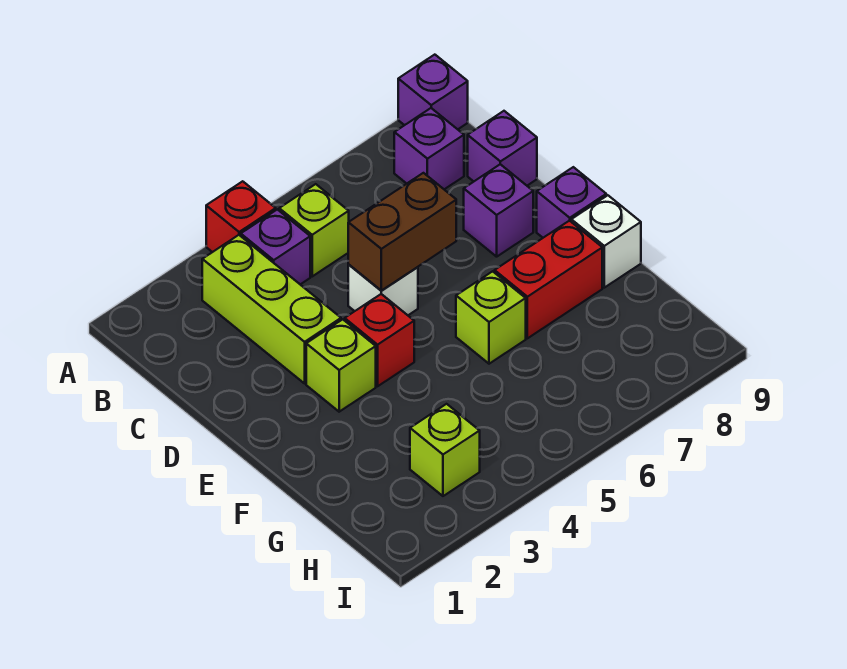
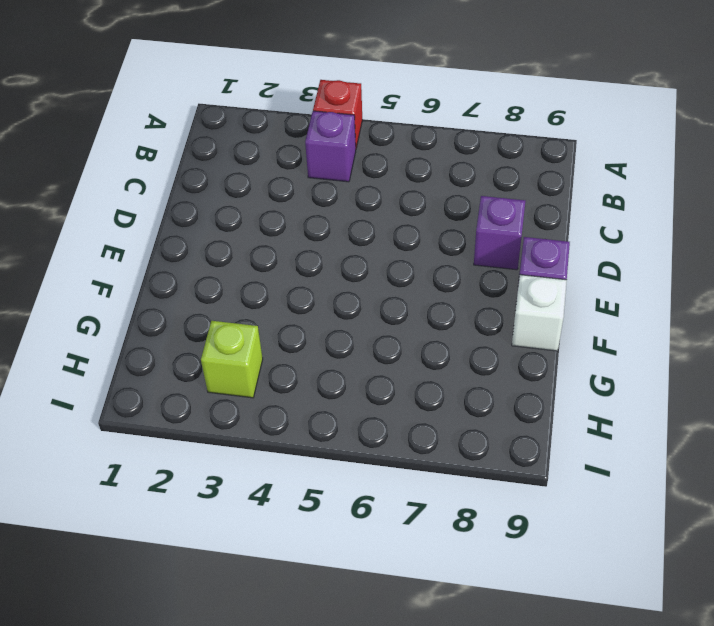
none -> purple 1x1 brick [398,55,468,129]
none -> lime 1x3 brick [202,235,341,383]
none -> lime 1x1 brick [279,184,349,276]

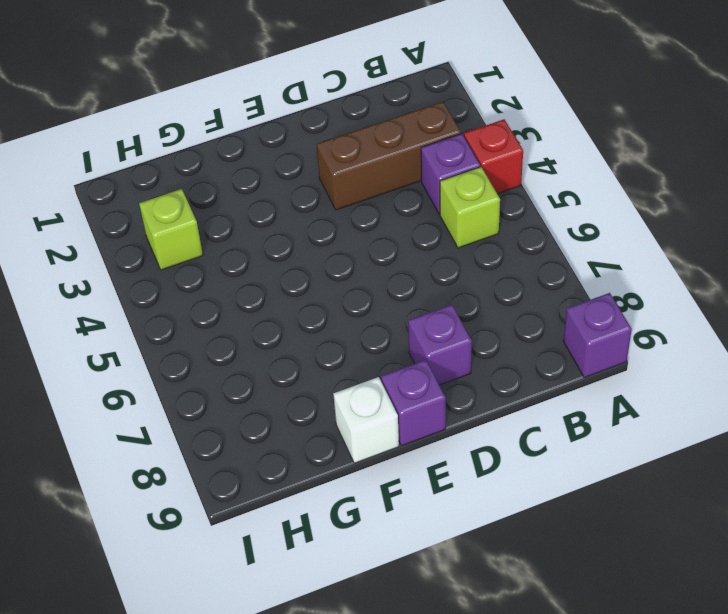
brown 1x3 brick [317,102,461,210] -> lime 1x3 brick [202,235,341,383]
none -> purple 1x1 brick [394,108,464,189]
none -> purple 1x1 brick [468,111,537,186]
none -> white 1x1 brick [348,265,418,315]

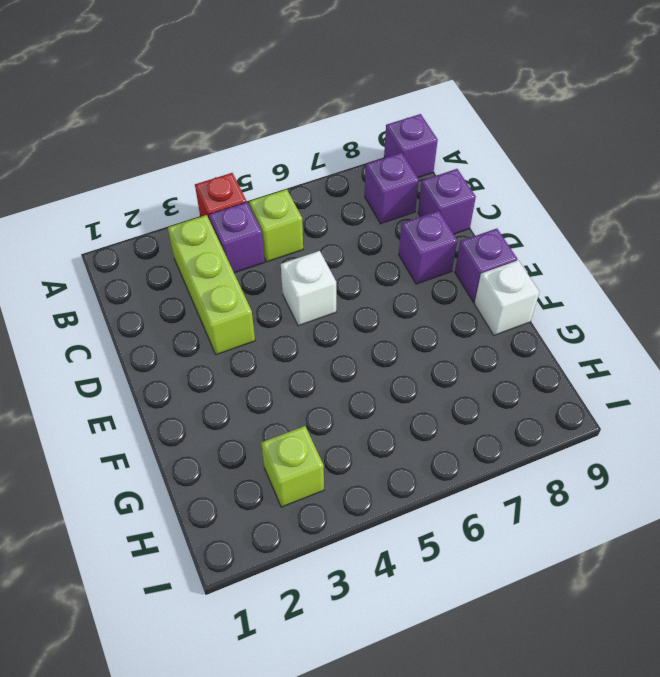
none -> lime 1x1 brick [306,319,376,412]
none -> red 1x1 brick [345,294,414,386]
none -> lime 1x1 brick [456,271,526,364]

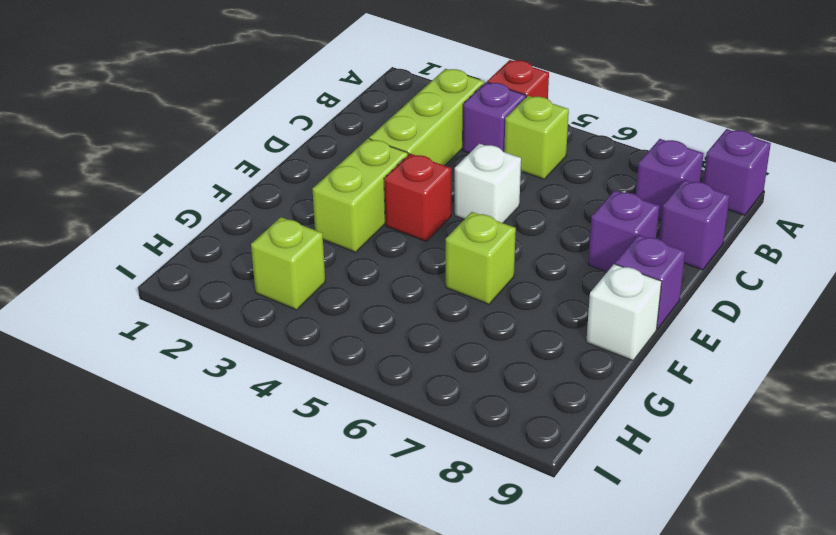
lime 1x2 brick [313,139,408,252] -> lime 1x1 brick [306,319,376,412]
none -> red 1x2 brick [495,221,602,338]
none -> brown 1x2 brick [348,173,456,291]

